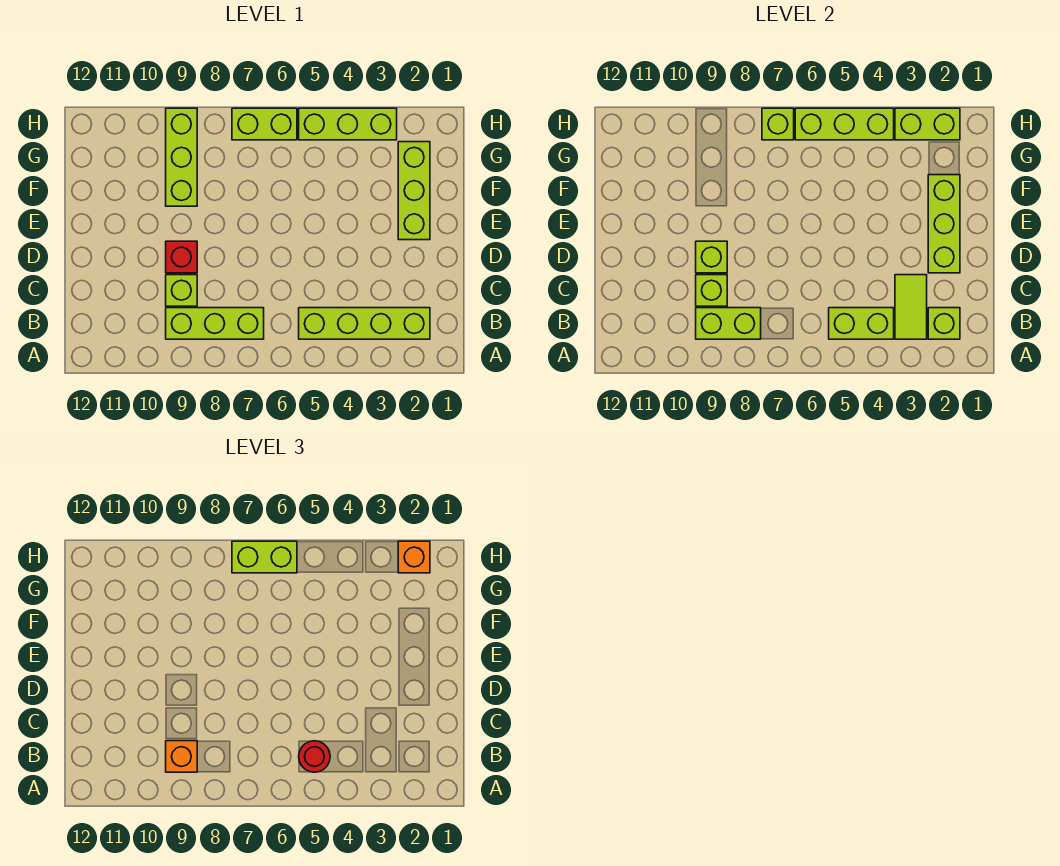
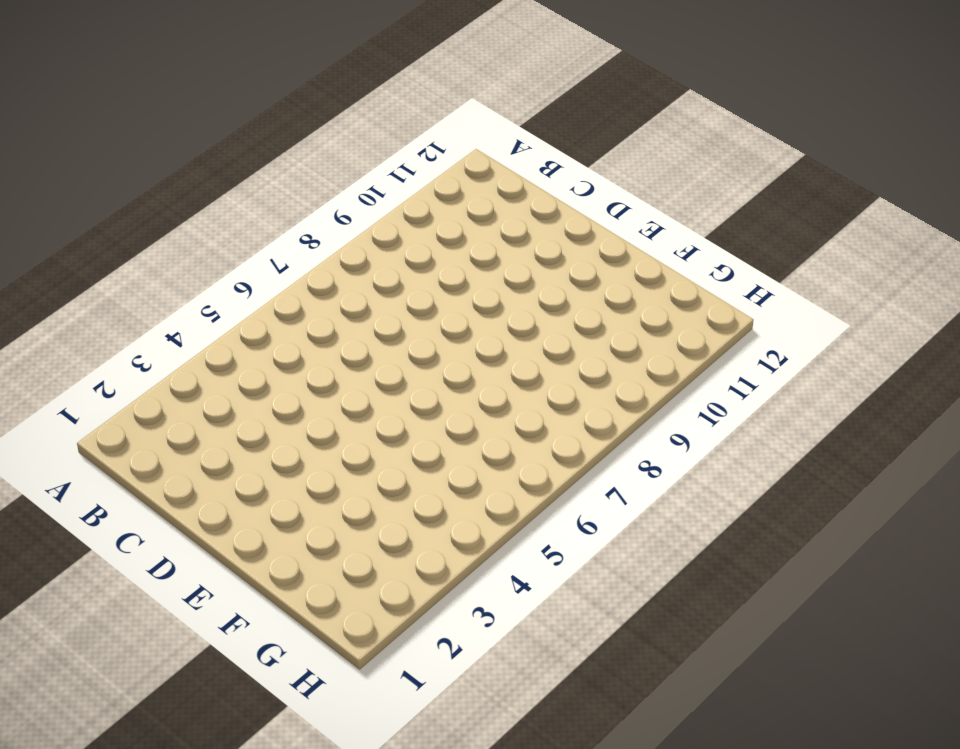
none -> lime 1x4 brick [299,308,430,339]
none -> lime 1x3 brick [166,308,264,339]
none -> lime 1x1 brick [166,275,197,306]

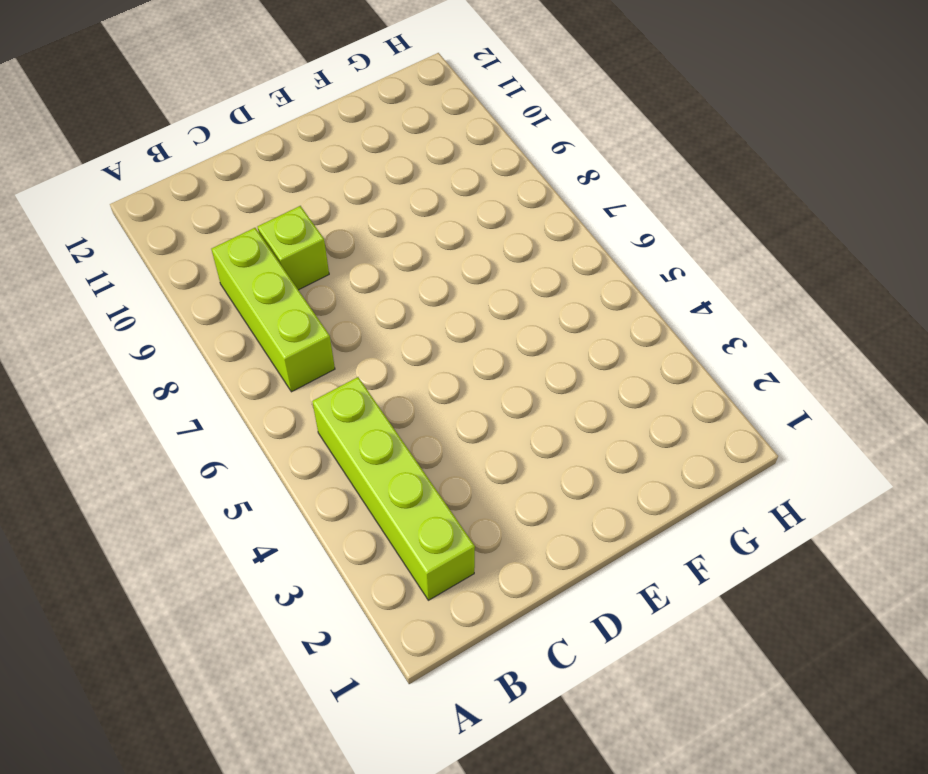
none -> red 1x1 brick [166,241,197,273]
none -> lime 1x3 brick [398,142,430,240]
none -> lime 1x3 brick [166,108,197,206]

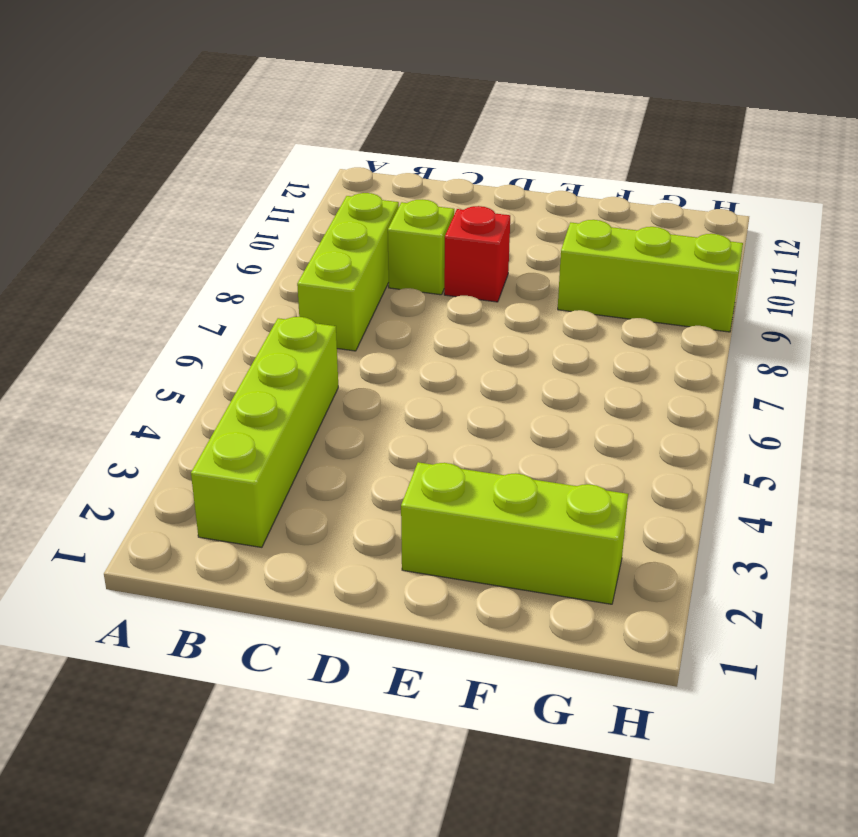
none -> lime 1x3 brick [299,108,397,140]
none -> lime 1x2 brick [232,108,297,140]
none -> lime 1x1 brick [928,308,960,339]

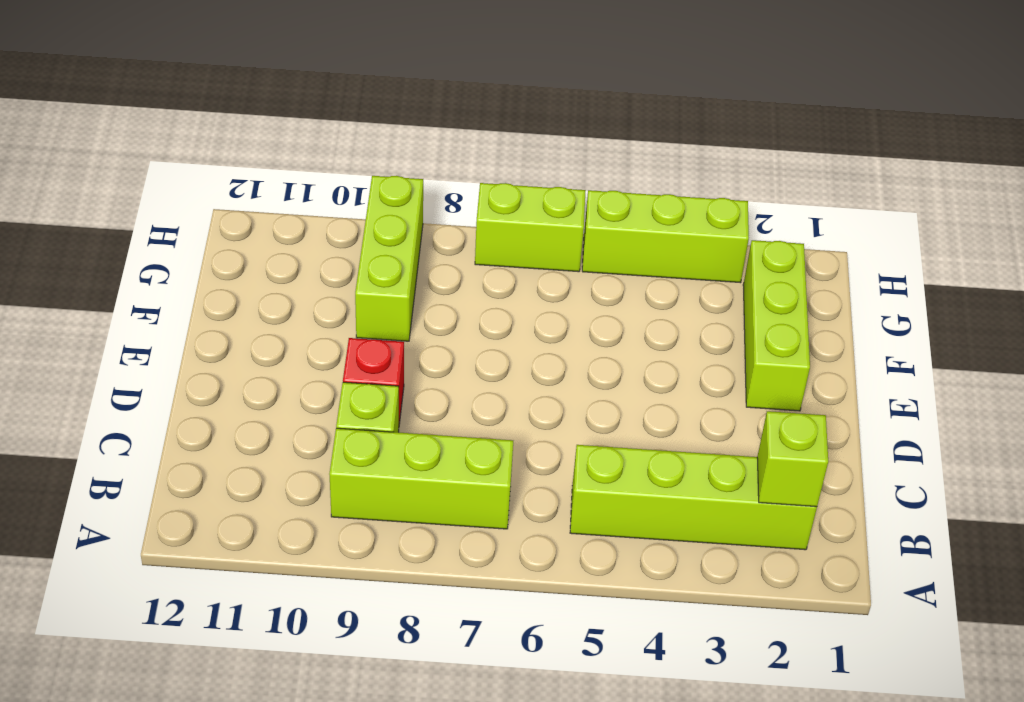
none -> lime 1x2 tile [895,275,927,339]
none -> lime 1x2 brick [829,308,894,339]
none -> lime 1x2 brick [696,308,761,339]

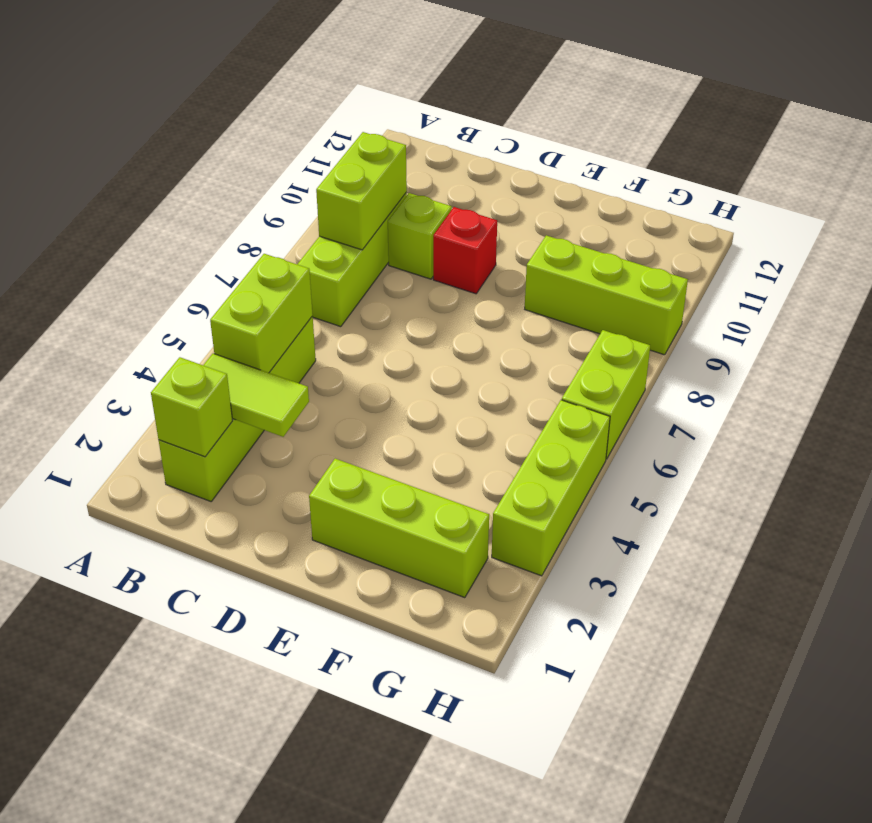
none -> lime 1x1 brick [696,275,727,306]
none -> lime 1x3 brick [928,175,960,273]
none -> lime 1x1 brick [696,241,727,273]

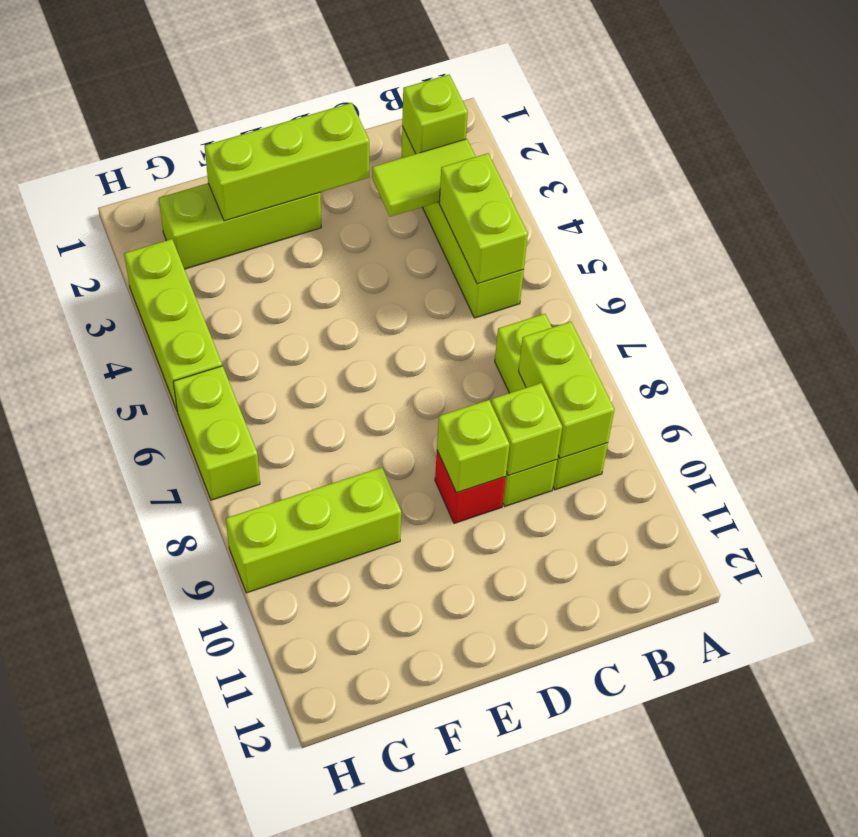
none -> lime 1x2 brick [895,108,960,140]
none -> lime 1x3 brick [795,108,894,140]
none -> lime 1x1 brick [762,108,794,140]

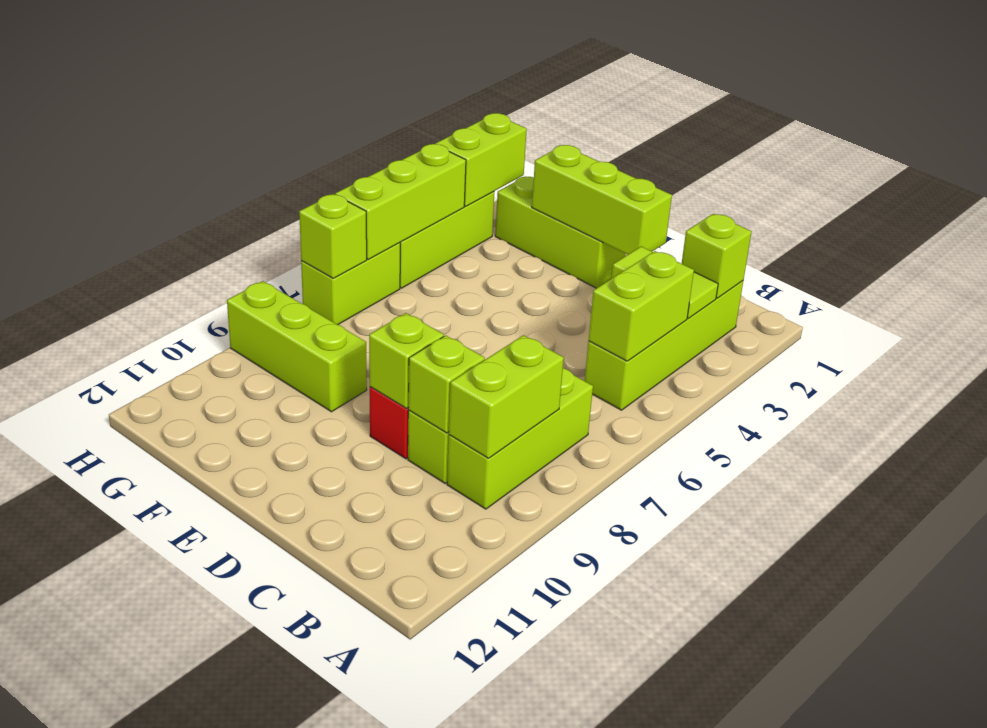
none -> red 1x1 round brick [299,741,330,772]
none -> orange 1x1 brick [166,741,197,772]
none -> orange 1x1 brick [398,541,430,573]

